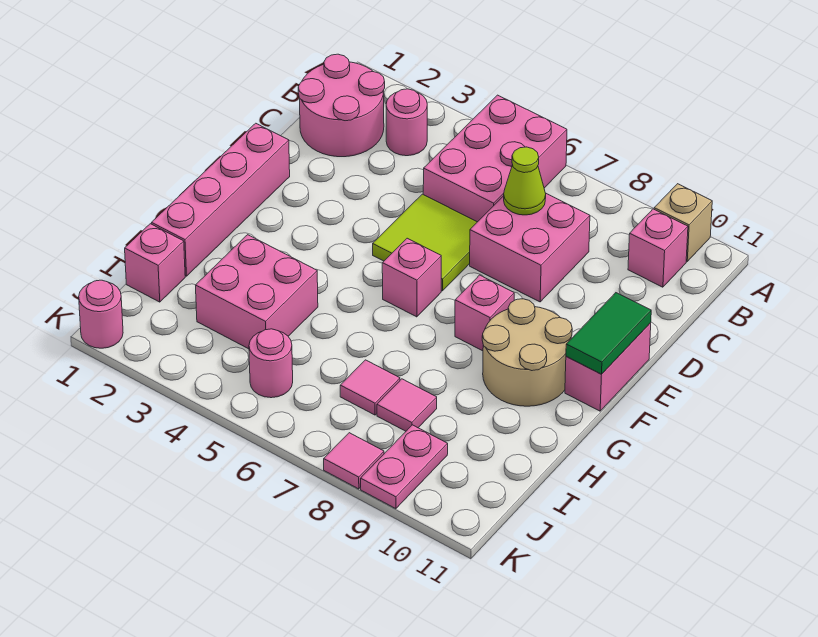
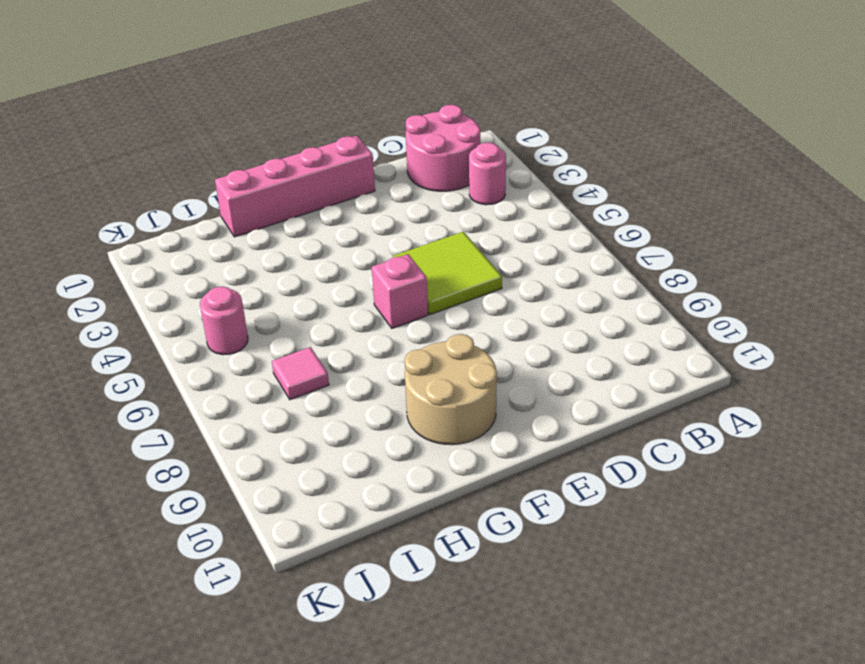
none -> pink 2x3 brick [423,95,567,222]
none -> tan 1x1 brick [654,184,712,261]
none -> pink 1x1 brick [628,209,688,287]

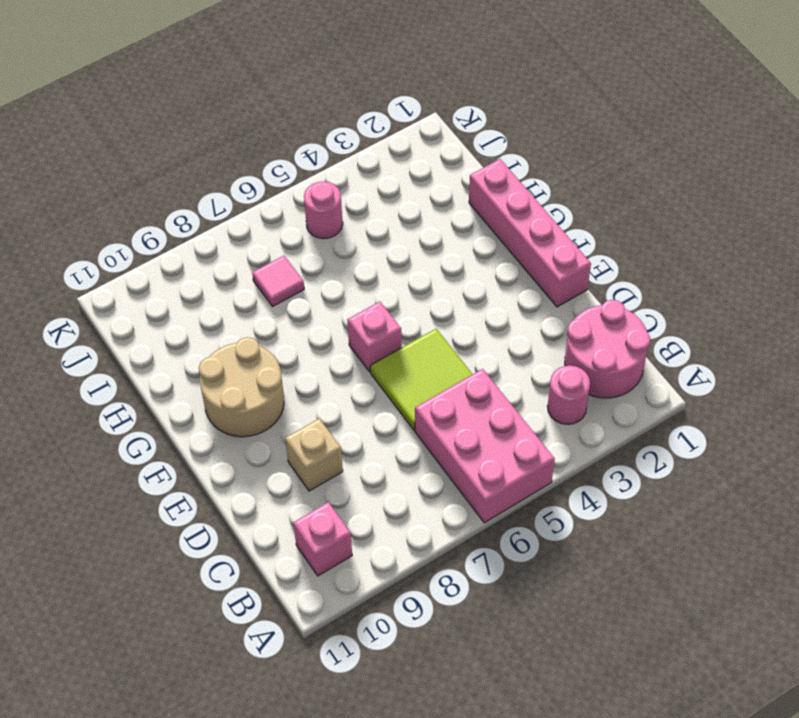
tan 1x1 brick [285,419,343,491] -> tan 1x1 brick moved to [654,184,712,261]
none -> pink 2x2 brick [470,194,590,302]
none -> pink 1x2 brick [565,323,651,411]
none -> pink 1x1 brick [455,275,514,351]

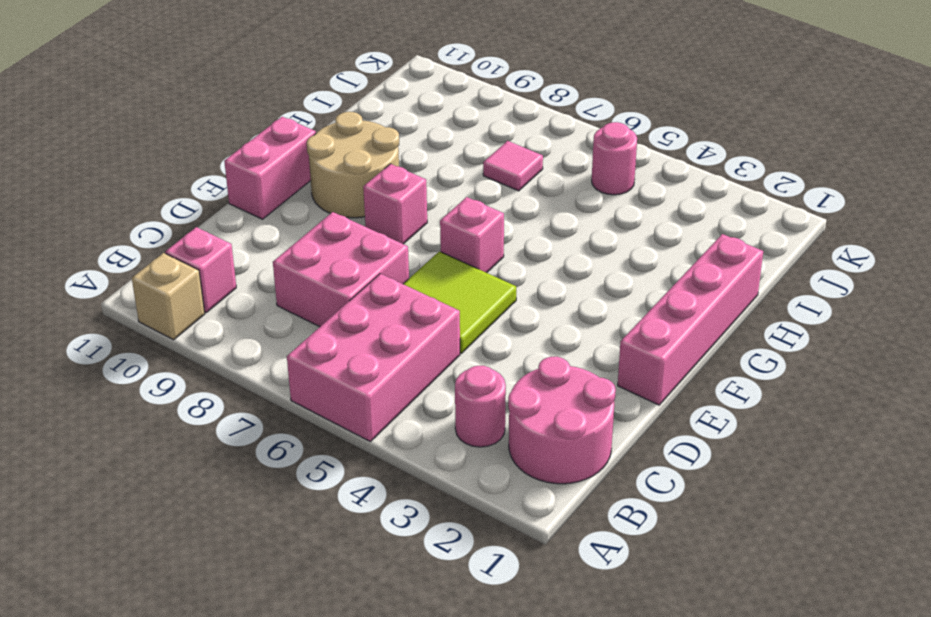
none -> pink 2x2 brick [196,235,318,349]
none -> pink 1x1 brick [125,224,185,302]
none -> pink 1x1 tile [377,379,437,431]

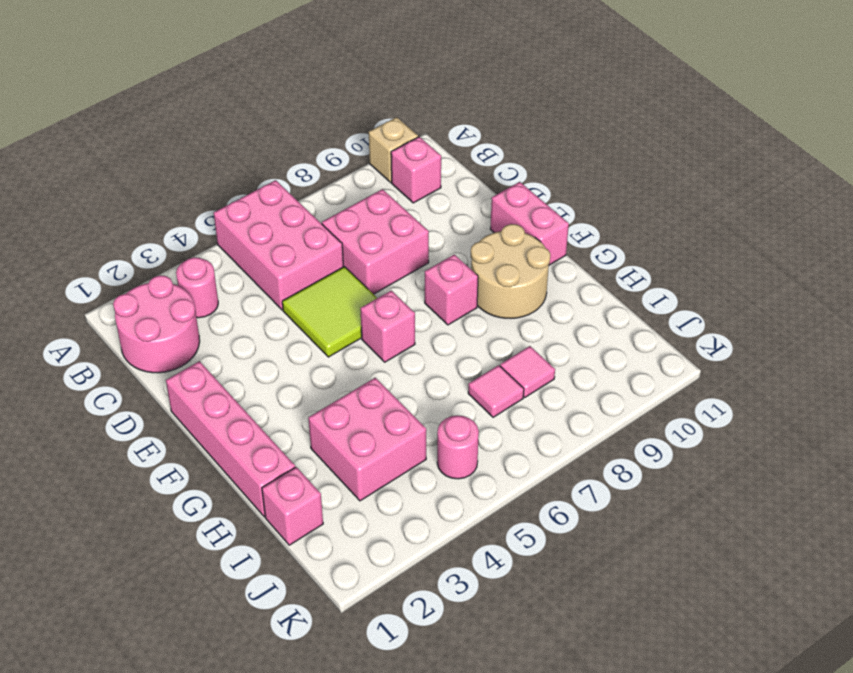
none -> pink 1x2 plate [361,425,448,509]
none -> pink 1x1 round brick [79,280,123,348]
none -> pink 1x1 tile [324,433,384,489]

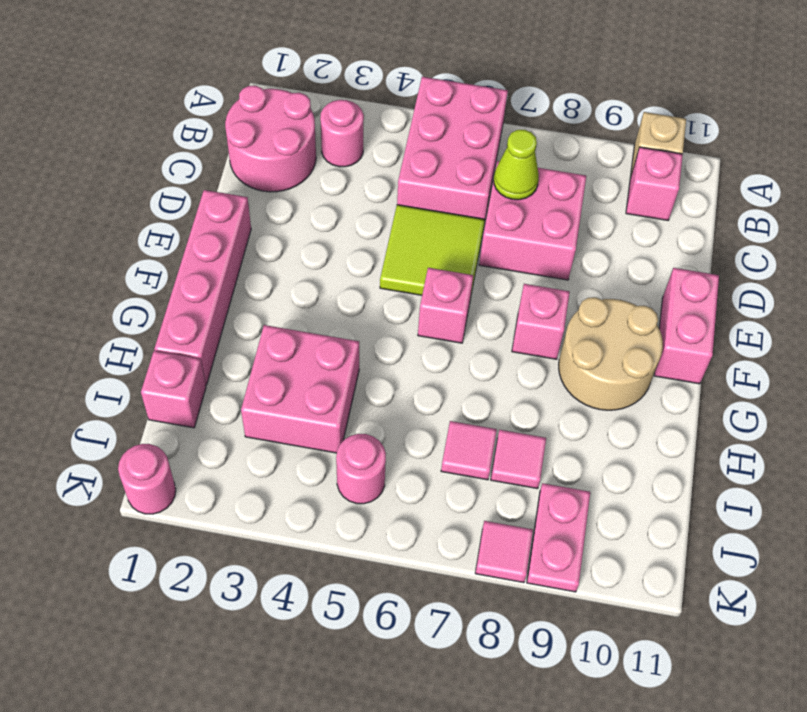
none -> green 1x2 tile [566,293,651,374]

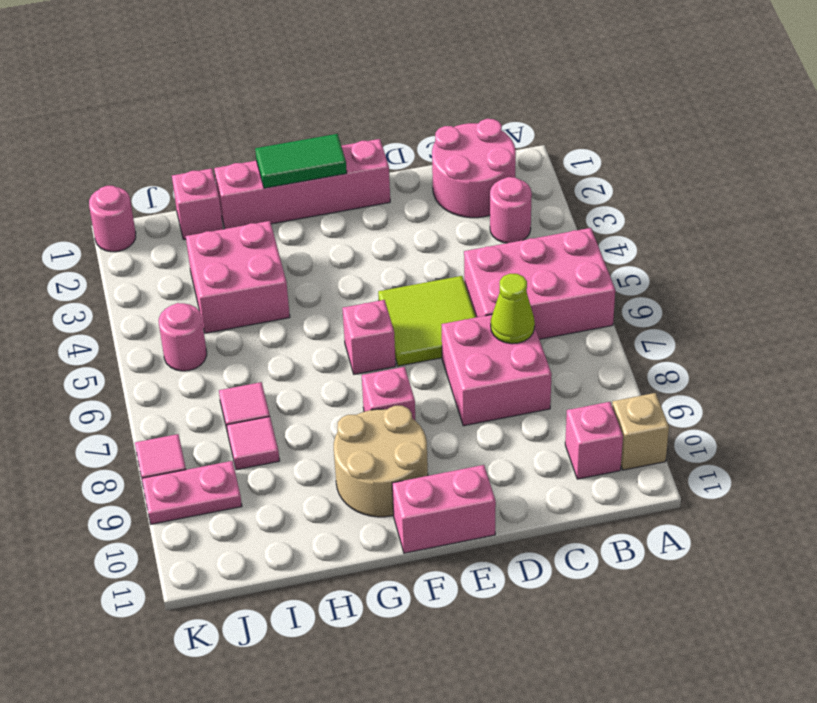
green 1x2 tile [255,134,347,188] -> green 1x2 tile moved to [566,293,651,374]

